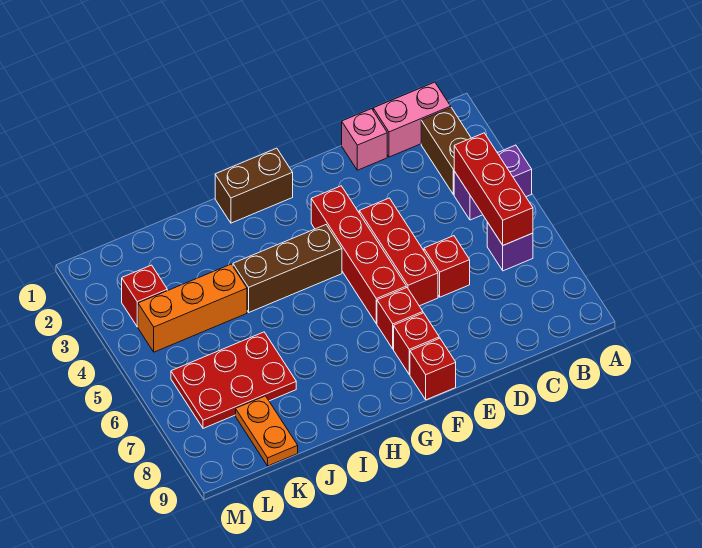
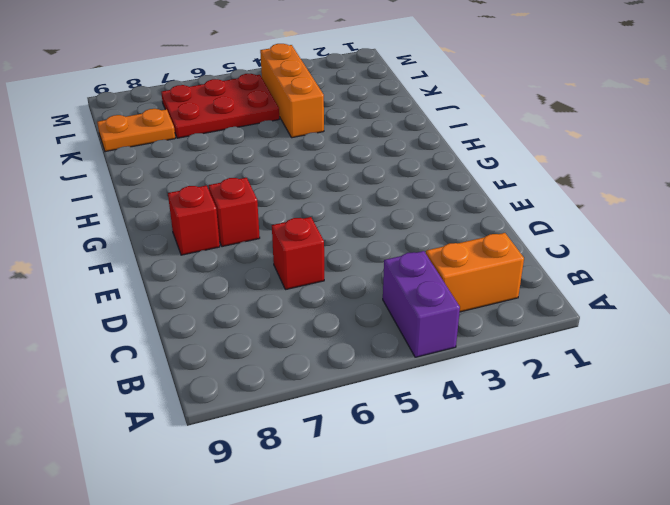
orange 1x2 brick [426,233,524,312] -> brown 1x2 brick [421,108,471,195]
red 2x3 plate [161,74,279,138] -> red 2x3 plate turned to [171,332,296,428]
none -> pink 1x2 brick [373,82,451,157]
none -> purple 1x1 brick [487,222,533,271]
none -> pink 1x1 brick [342,109,387,170]

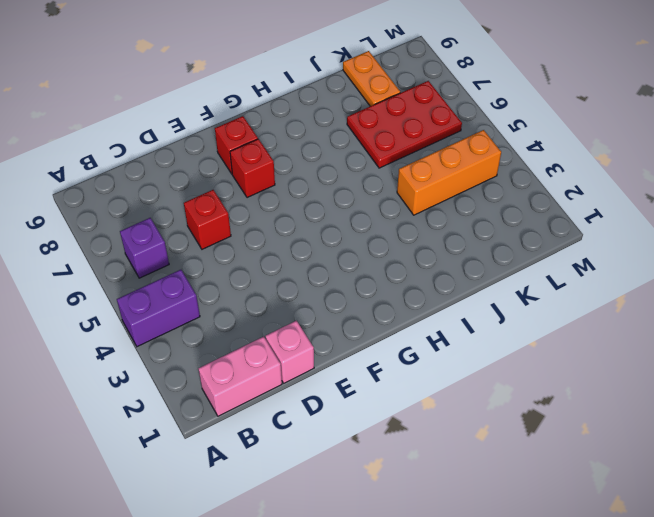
none -> brown 1x2 brick [421,108,471,195]
none -> red 1x3 brick [359,198,438,306]
none -> red 1x4 brick [311,186,406,324]

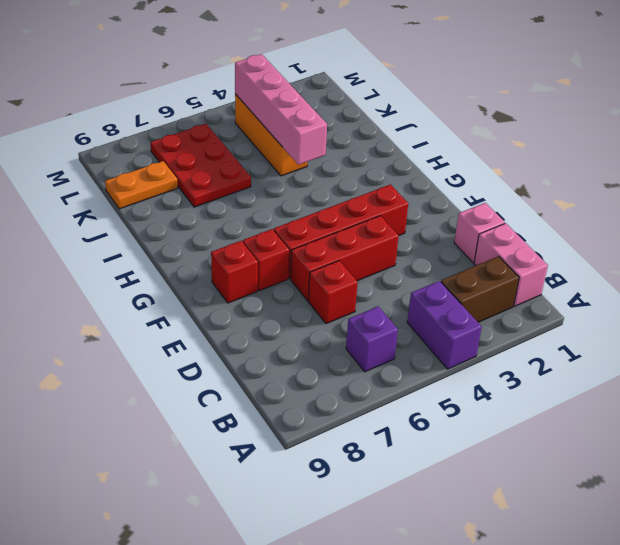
pink 1x4 brick [235,54,327,165] -> none
none -> red 1x1 brick [410,338,456,400]
none -> brown 1x2 brick [215,148,293,223]
none -> brown 1x3 brick [233,225,342,312]

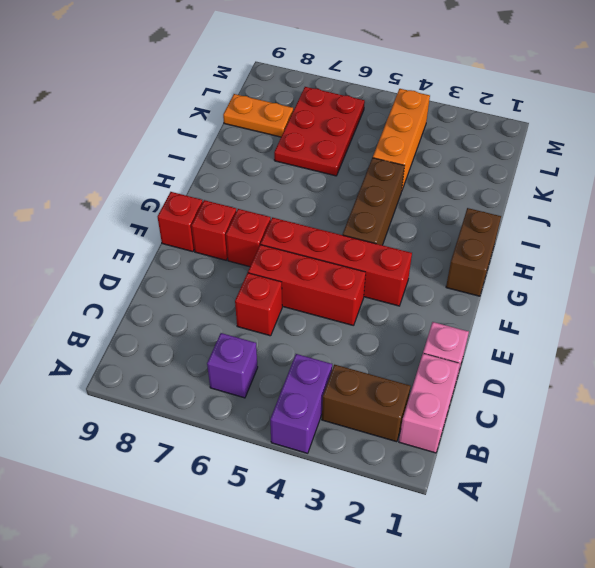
none -> red 1x1 brick [122,265,167,327]
none -> red 1x3 brick [454,133,533,245]

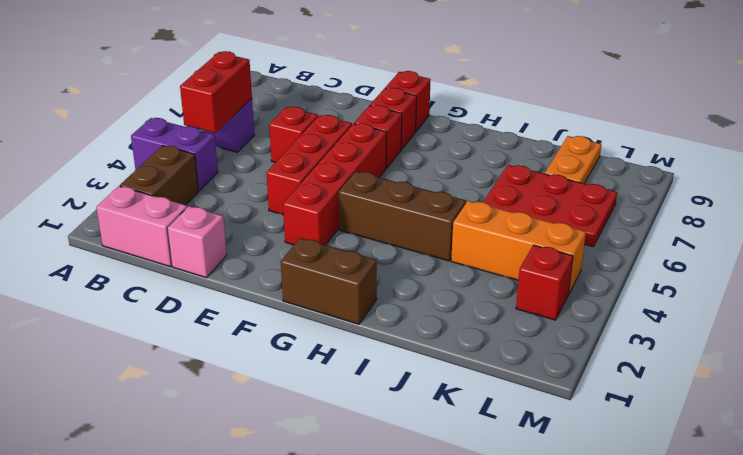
red 1x2 brick [180,51,252,133] -> red 1x3 brick [454,133,533,245]

